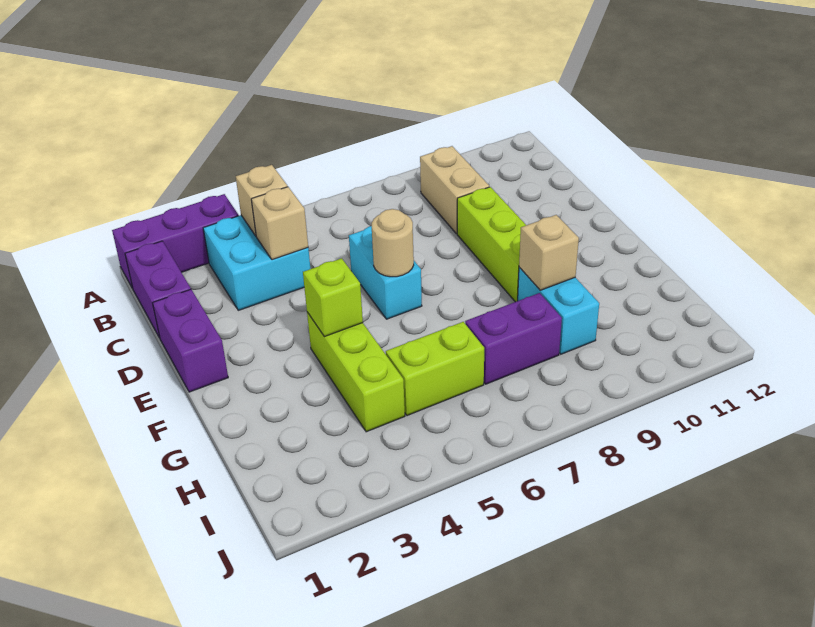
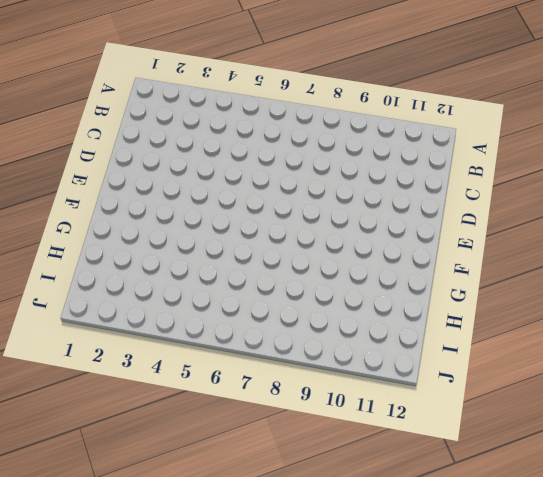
none -> purple 1x3 brick [112,194,239,288]
none -> purple 1x2 brick [125,241,191,338]
none -> cyan 2x2 brick [203,215,310,310]

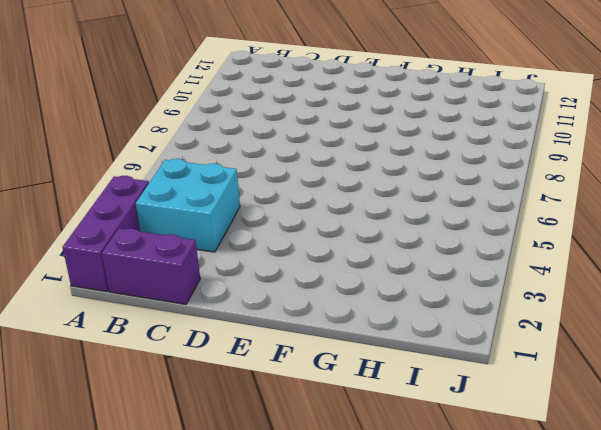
none -> tan 1x2 brick [420,146,489,234]
none -> purple 1x2 brick [153,289,228,392]
none -> cyan 1x2 brick [349,226,422,319]

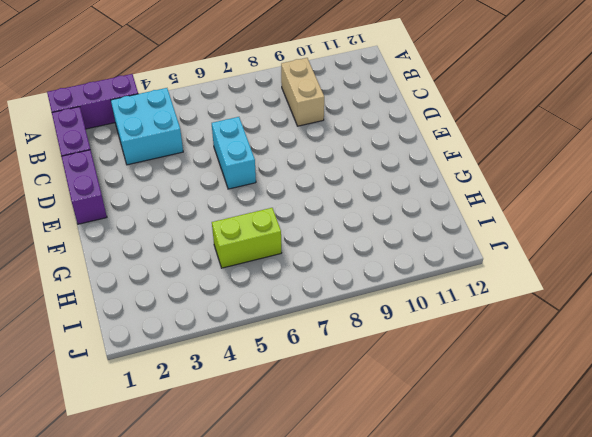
none -> lime 1x3 brick [457,187,526,302]
none -> lime 1x3 brick [307,312,405,432]
none -> cyan 1x2 brick [518,267,599,354]

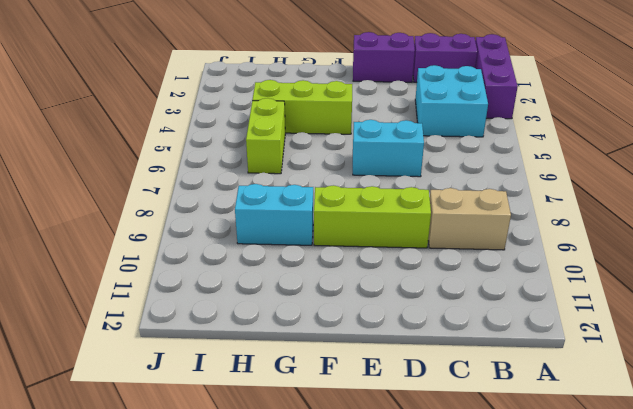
none -> purple 1x2 brick [465,293,562,384]
none -> tan 1x1 brick [236,165,288,236]
none -> tan 1x1 brick [251,187,308,260]

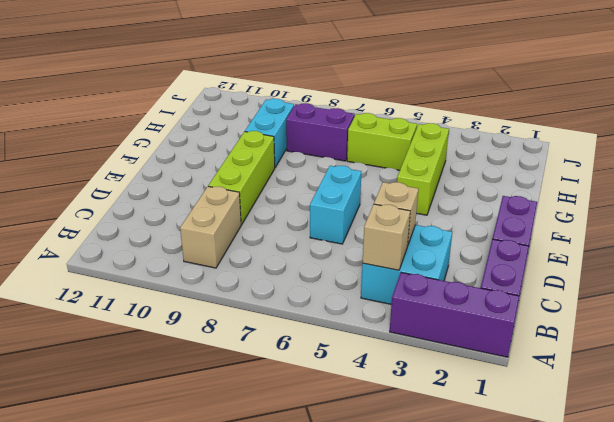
none -> tan 1x1 round brick [372,209,414,277]
none -> lime 1x1 brick [303,258,363,337]
none -> tan 1x1 brick [519,215,579,290]

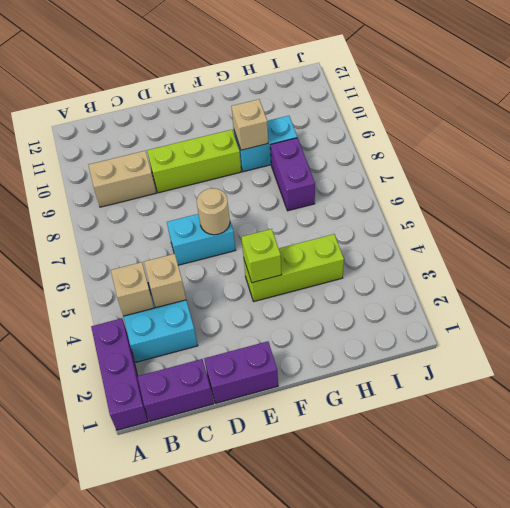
none -> lime 1x2 brick [386,322,484,416]

